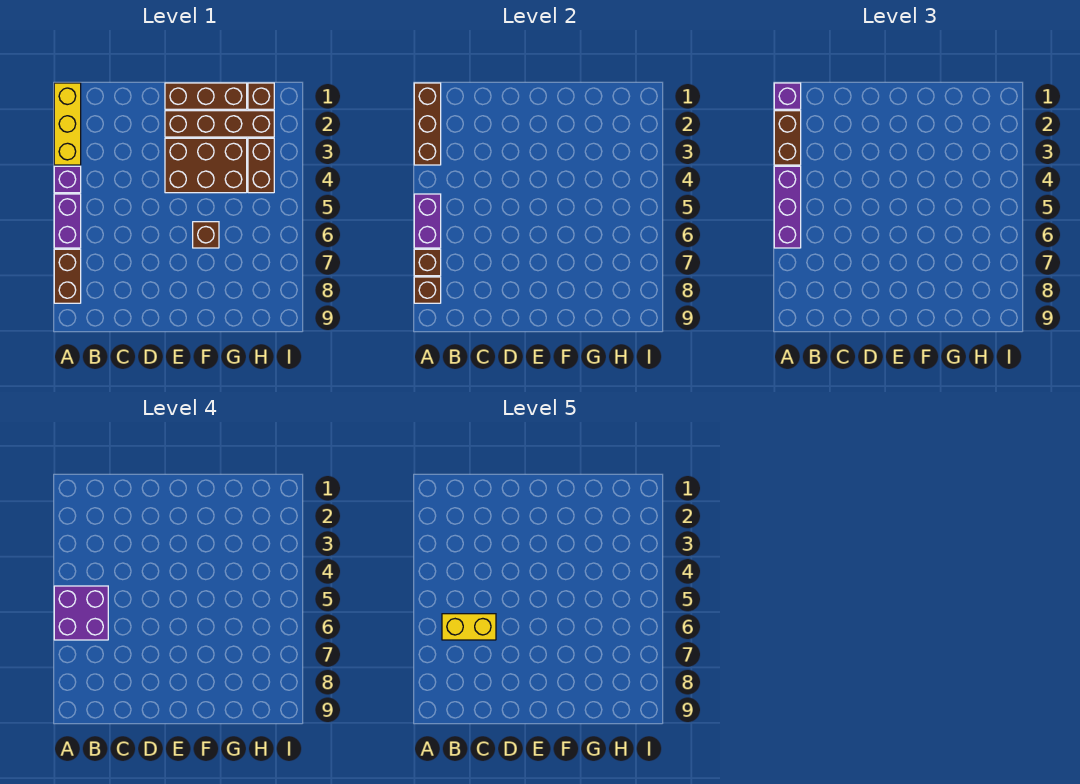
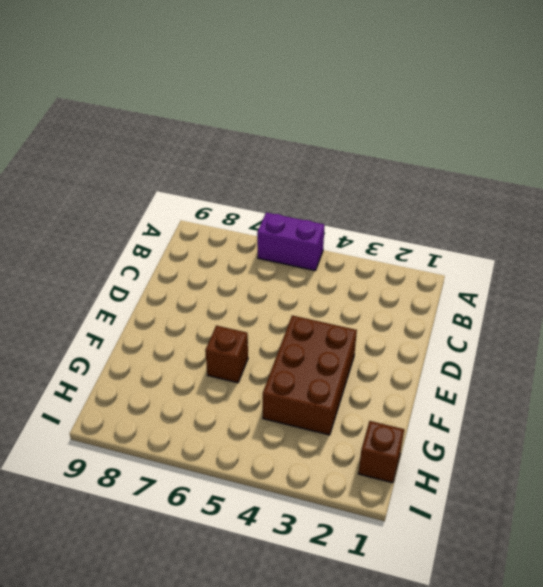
none -> yellow 1x3 brick [54,83,81,165]
none -> purple 1x1 brick [54,166,81,193]
none -> brown 1x2 brick [54,249,81,303]

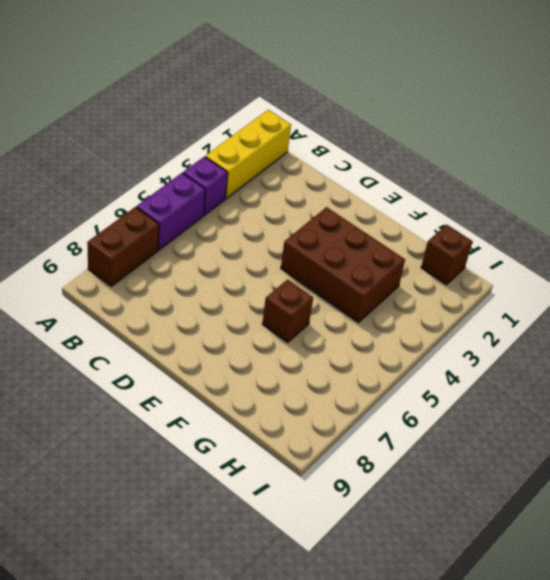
none -> brown 1x3 brick [165,83,247,109]
none -> brown 1x4 brick [165,111,274,137]
none -> brown 1x2 brick [248,138,274,193]

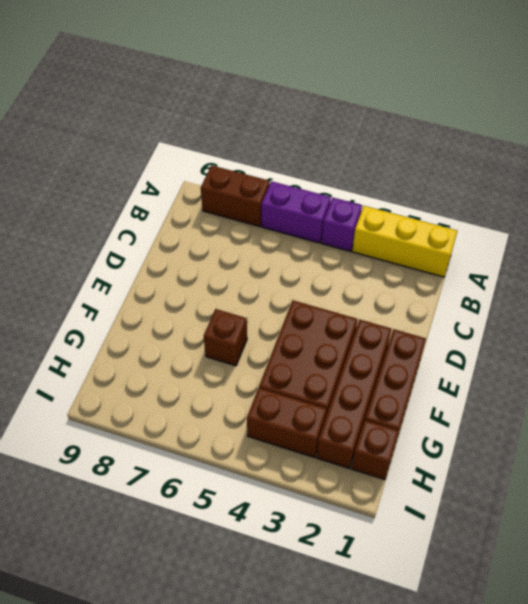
none -> brown 1x3 brick [414,83,441,165]
none -> purple 1x2 brick [414,194,441,248]
none -> brown 1x1 brick [414,249,441,276]

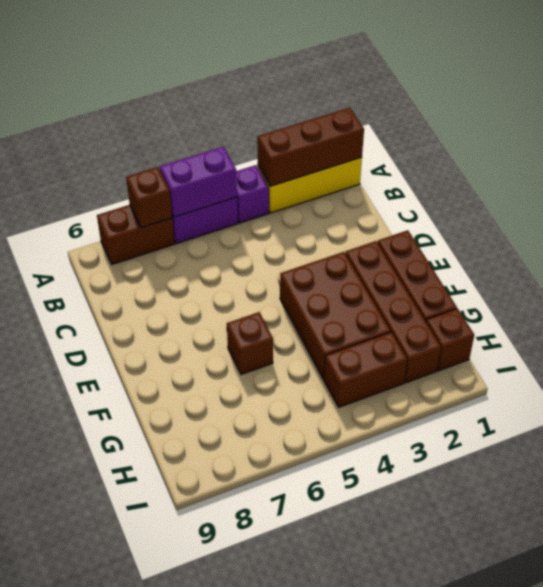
none -> brown 1x1 brick [414,277,441,303]
none -> purple 1x1 brick [774,83,801,109]
none -> brown 1x2 brick [774,111,801,165]

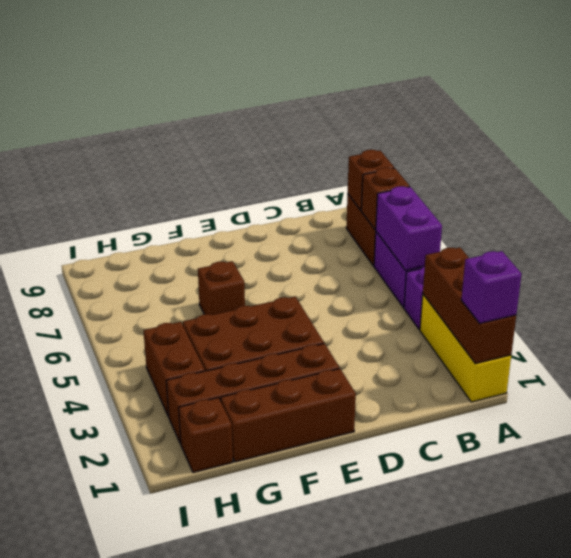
none -> brown 1x2 brick [774,111,801,165]
none -> purple 1x3 brick [774,166,801,248]
none -> purple 2x2 brick [54,586,108,640]

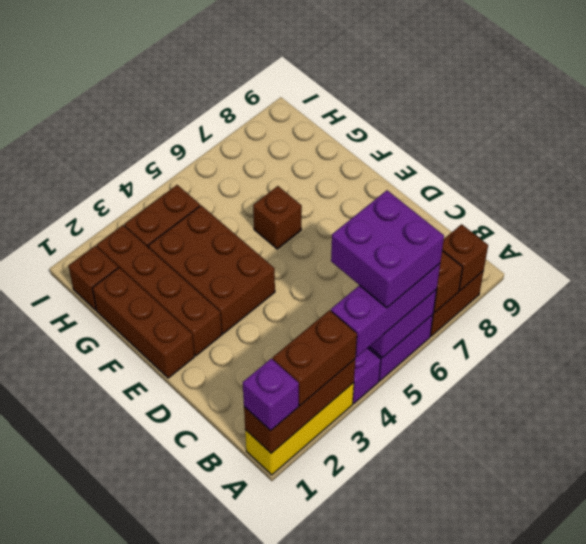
none -> yellow 1x2 brick [442,614,496,640]

